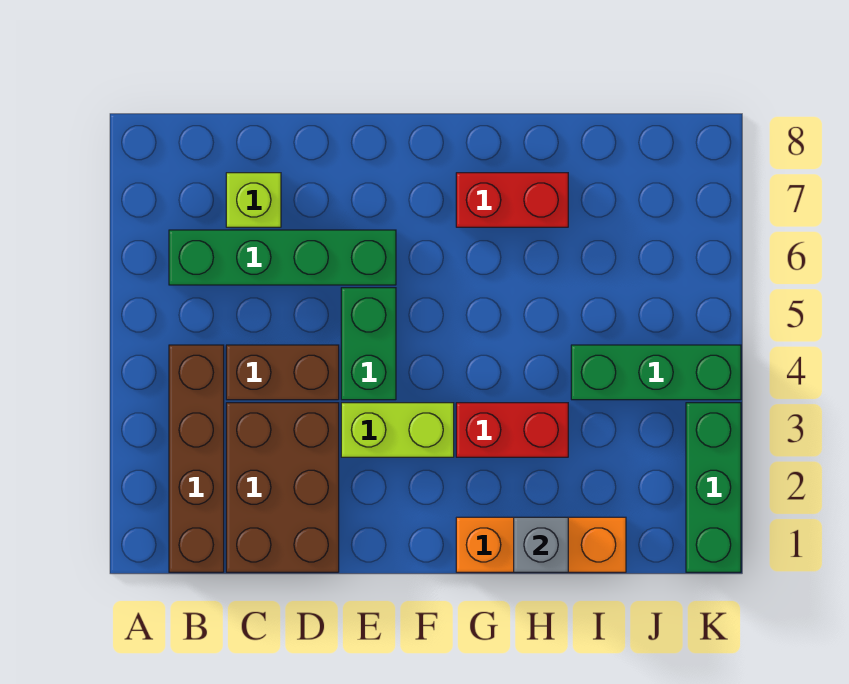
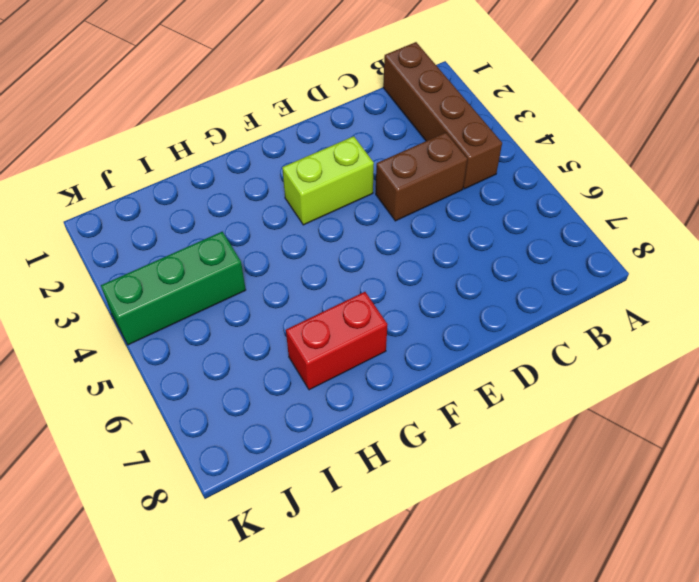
none -> green 1x4 brick [169,230,396,285]
none -> brown 2x3 brick [226,403,339,572]
none -> lime 1x1 brick [226,173,281,227]

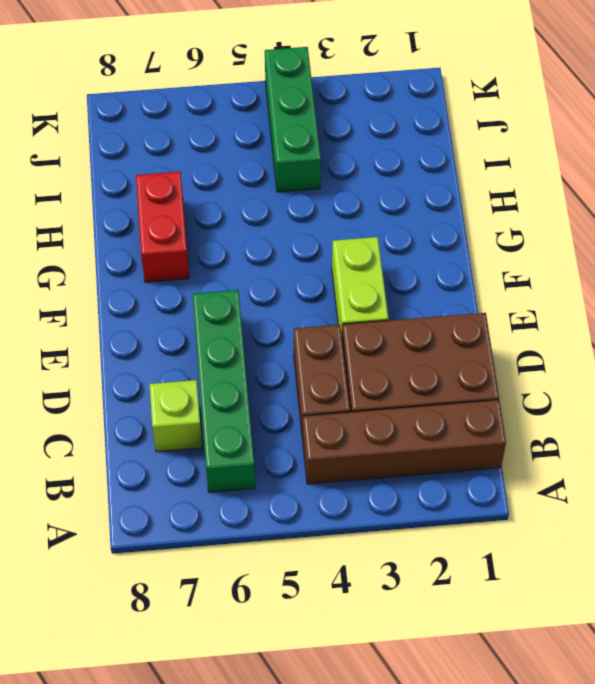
none -> green 1x2 brick [341,288,396,400]
none -> orange 1x3 brick [456,517,626,572]
none -> red 1x2 brick [456,403,568,457]

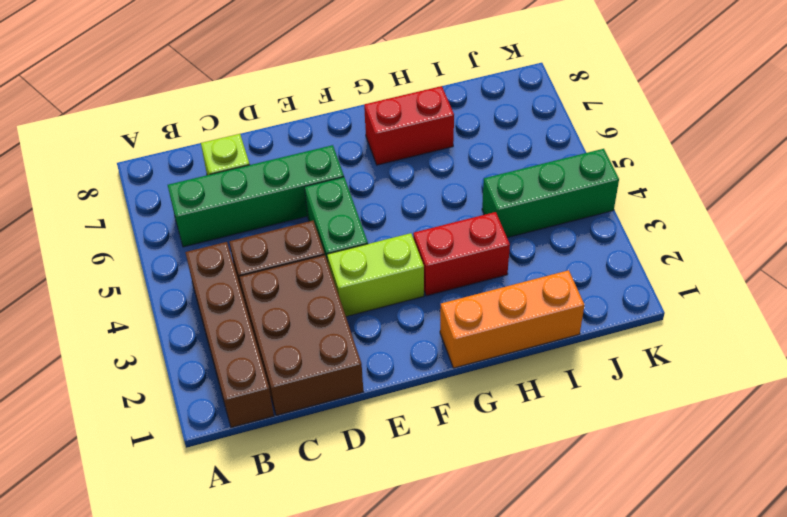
none -> green 1x3 brick [686,403,741,572]
none -> grey 1x1 brick [514,517,568,572]

